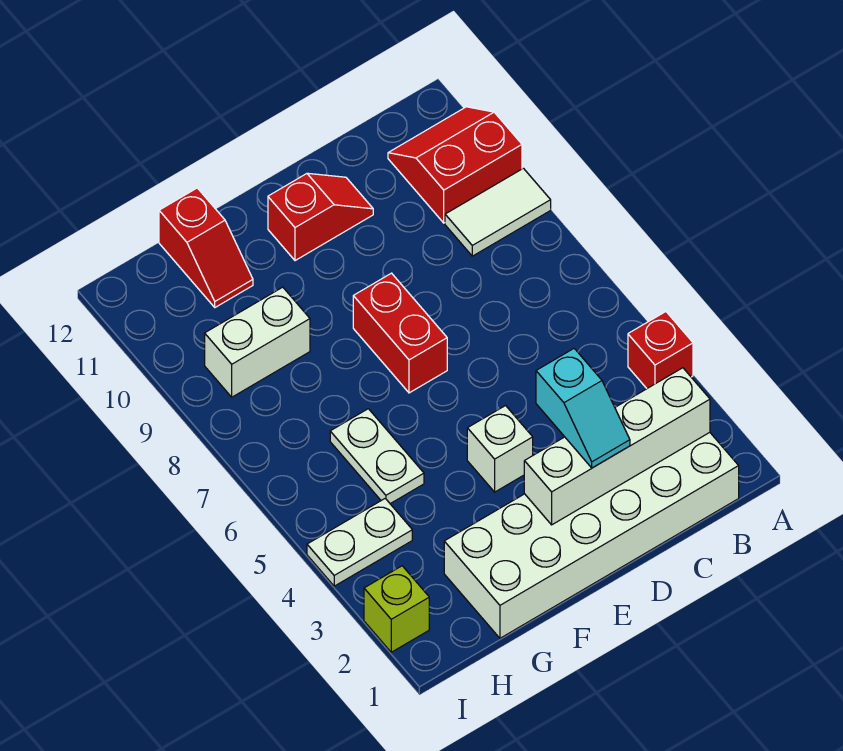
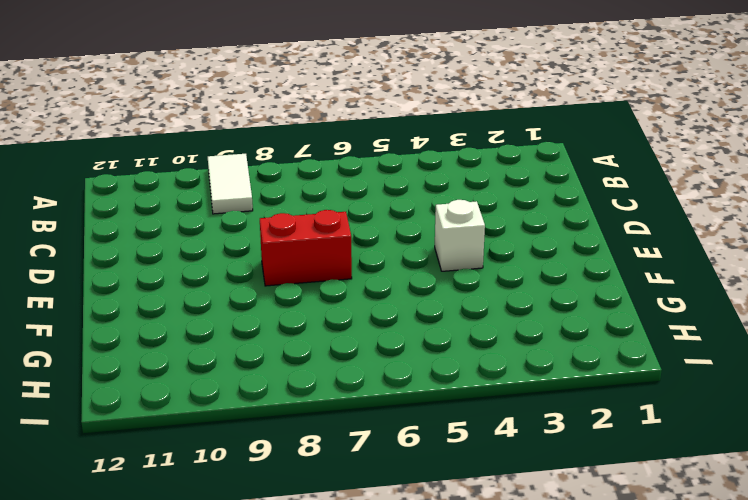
none -> red 1x1 brick [628,312,693,388]
none -> red 2x2 slope [388,107,522,223]
none -> white 2x6 brick [444,433,739,638]

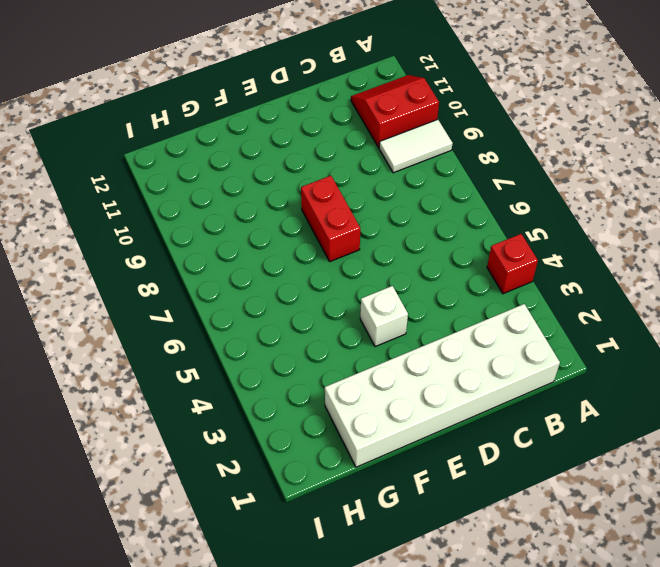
none -> red 1x2 slope [268,173,373,261]
none -> white 1x2 plate [330,409,424,504]
none -> white 1x2 brick [205,287,310,397]

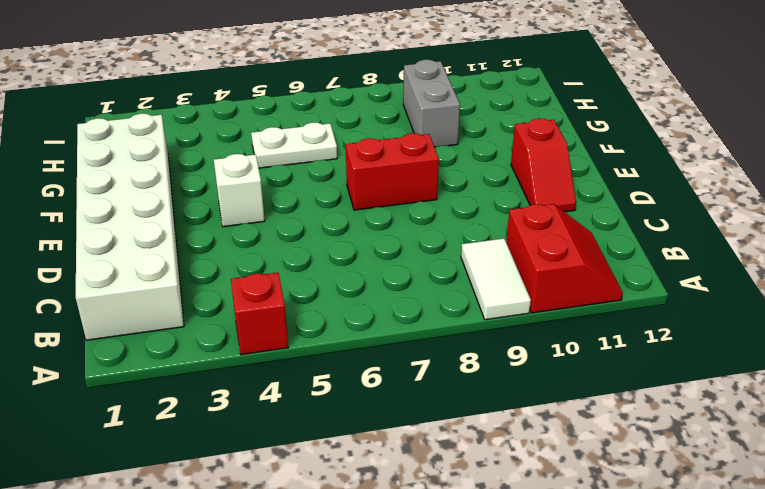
grey 1x2 brick [403,60,460,147] -> white 1x2 brick [205,287,310,397]
none -> red 1x2 slope [159,188,253,307]
none -> white 1x2 plate [307,498,412,586]
none -> lime 1x1 brick [364,566,429,652]

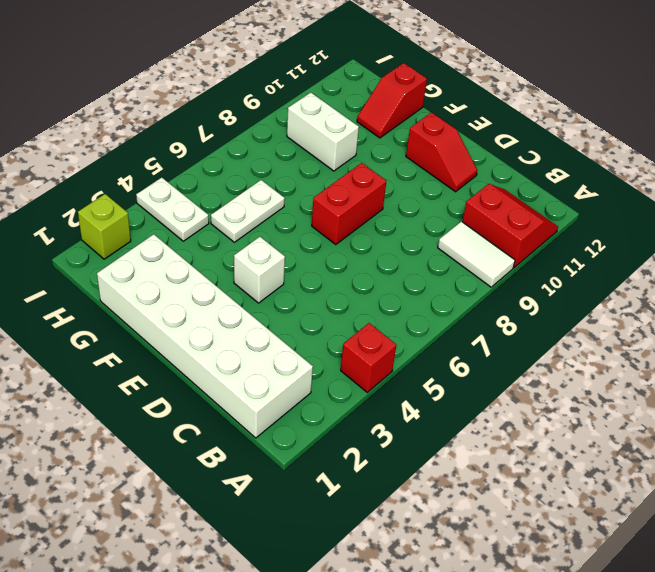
none -> white 1x4 brick [524,368,710,525]
none -> cyan 1x2 slope [536,349,630,468]

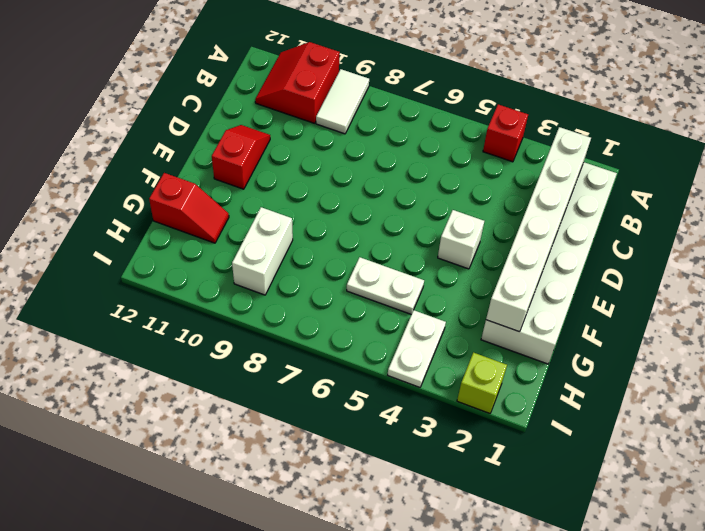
white 1x6 brick [486,127,591,332] -> white 1x4 brick [524,368,710,525]
none -> red 1x2 brick [353,273,447,393]
none -> cyan 1x2 slope [536,349,630,468]

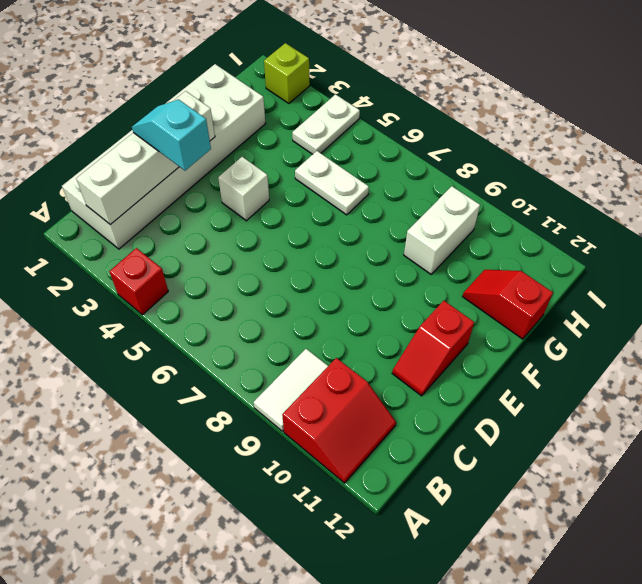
none -> red 1x2 brick [353,273,447,393]

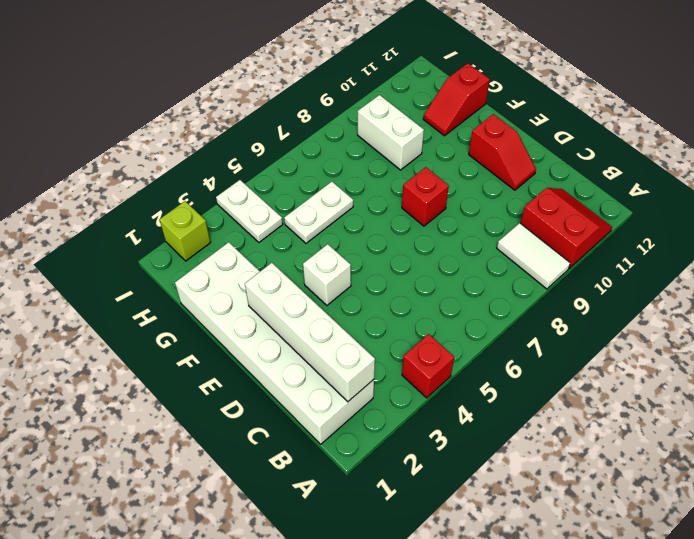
red 1x1 brick [402,167,449,226] -> red 1x2 brick [353,273,447,393]
none -> cyan 1x2 slope [536,349,630,468]

